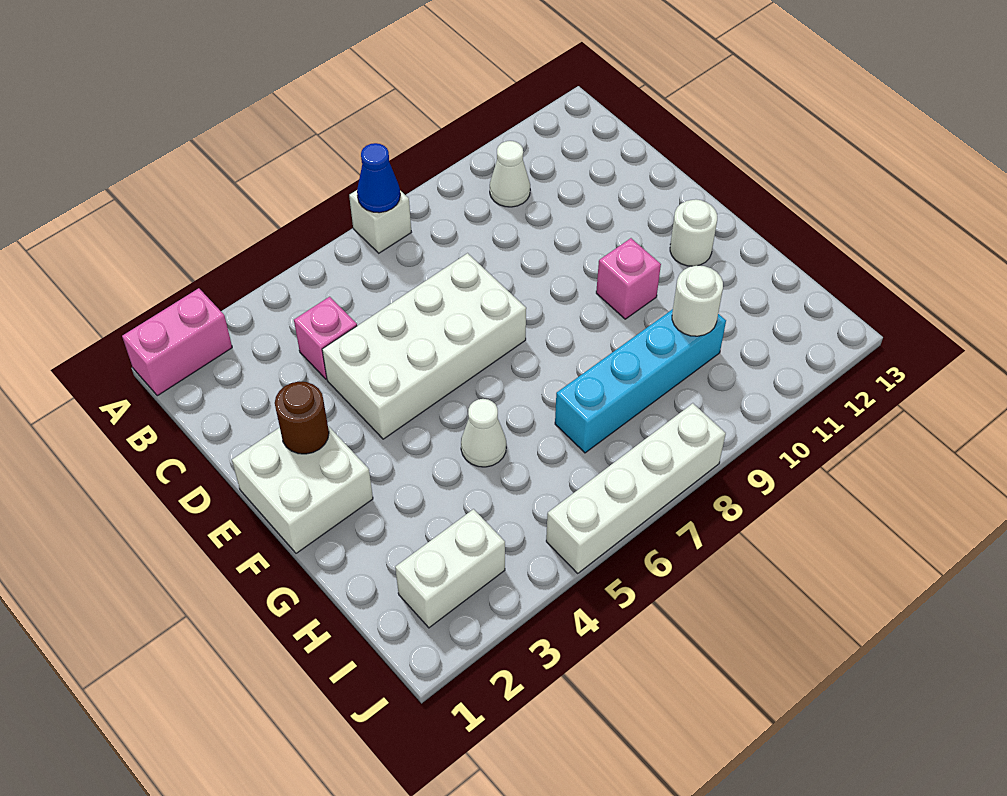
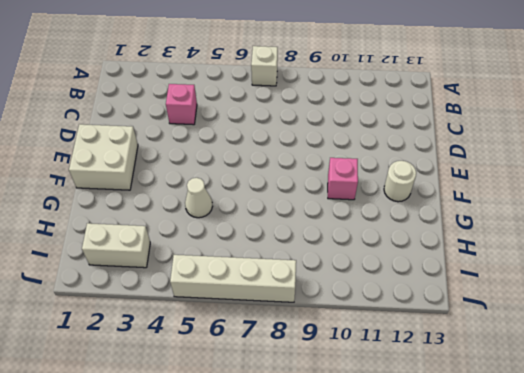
none -> pink 1x2 brick [122,288,232,396]
none -> white 1x1 cone [490,141,530,207]
none -> white 2x4 brick [322,253,526,439]

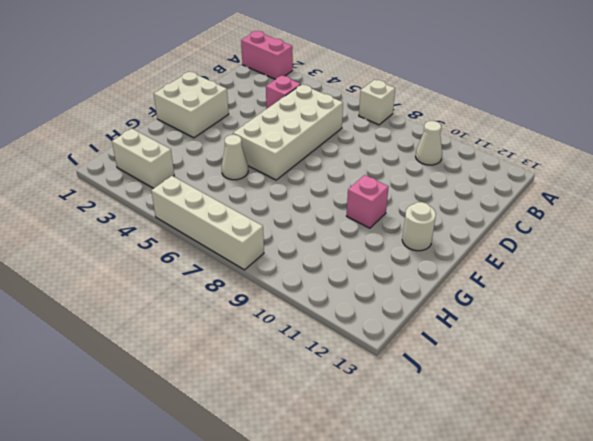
white 2x4 brick [233,84,343,180] -> white 2x4 brick turned to [322,253,526,439]
none -> cyan 1x4 brick [555,309,726,453]
none -> blue 1x1 cone [357,143,400,213]
none -> brown 1x1 round brick [275,382,329,454]

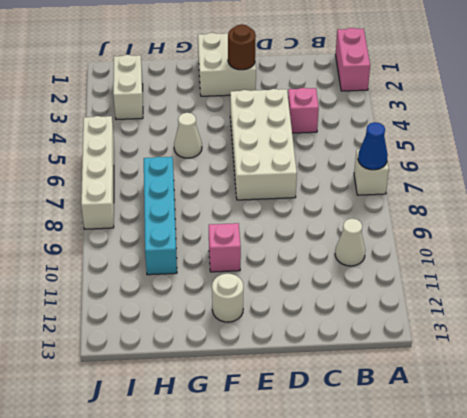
none -> white 1x1 round brick [672,266,723,336]

